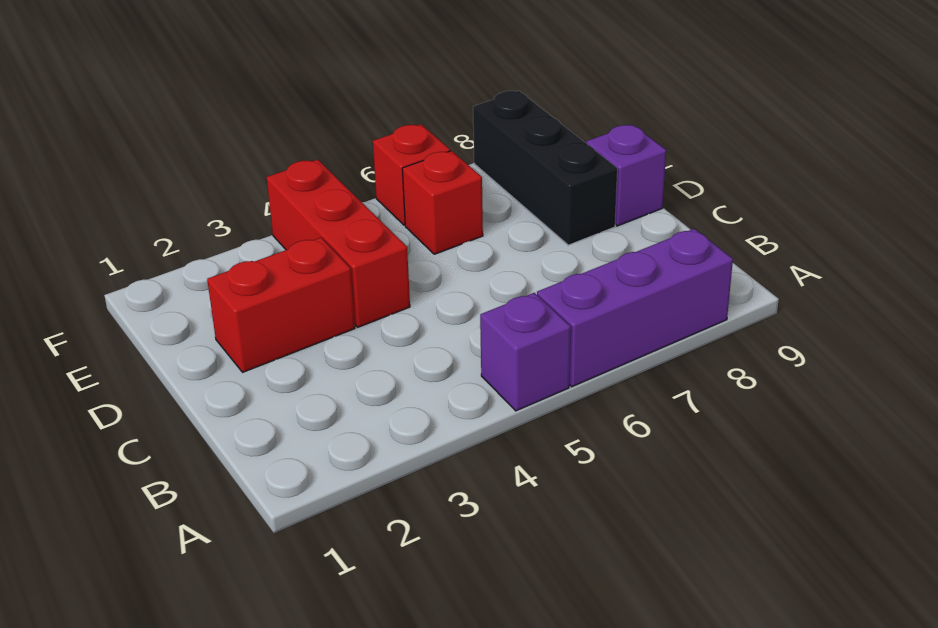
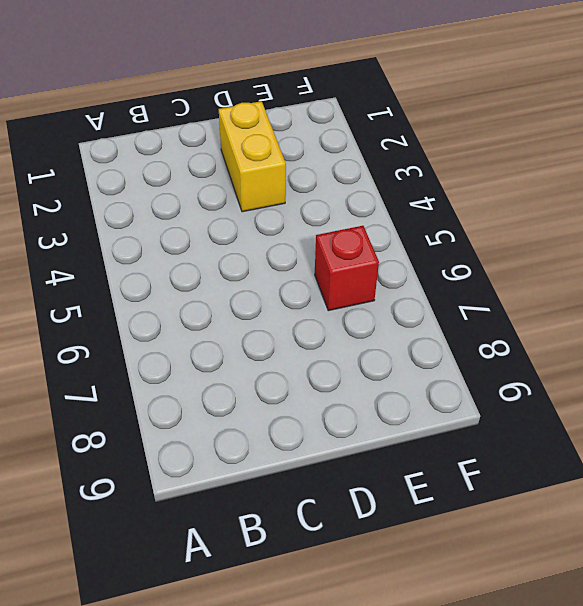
yellow 1x2 brick [219,101,286,212] -> red 1x2 brick [207,238,355,372]
none -> purple 1x1 brick [480,293,571,411]
none -> purple 1x3 brick [537,229,733,387]

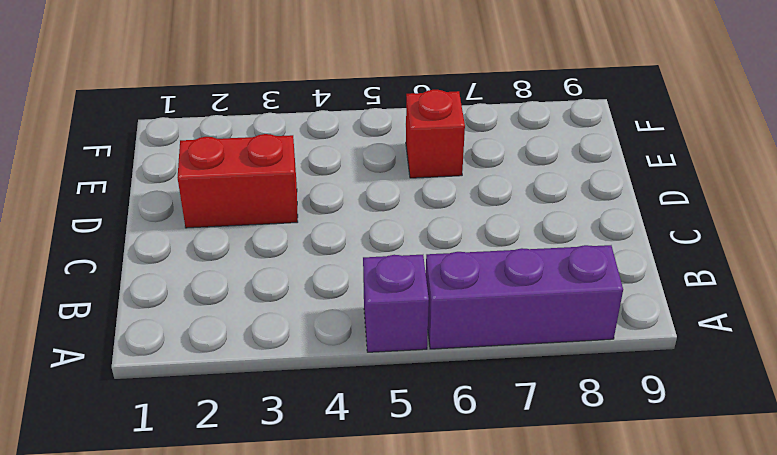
none -> red 1x3 brick [267,159,410,327]
none -> black 1x3 brick [473,91,617,245]

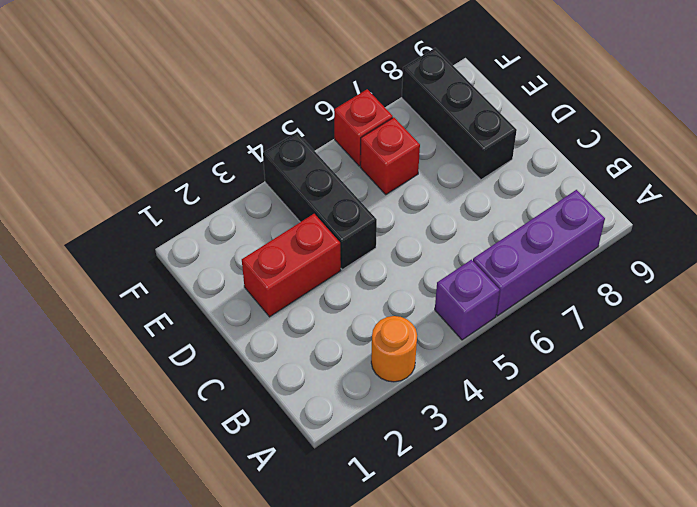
orange 1x1 round brick [371,316,417,382] -> none
black 1x3 brick [263,132,377,270] -> red 1x3 brick [267,159,410,327]
none -> purple 1x1 brick [586,125,666,226]

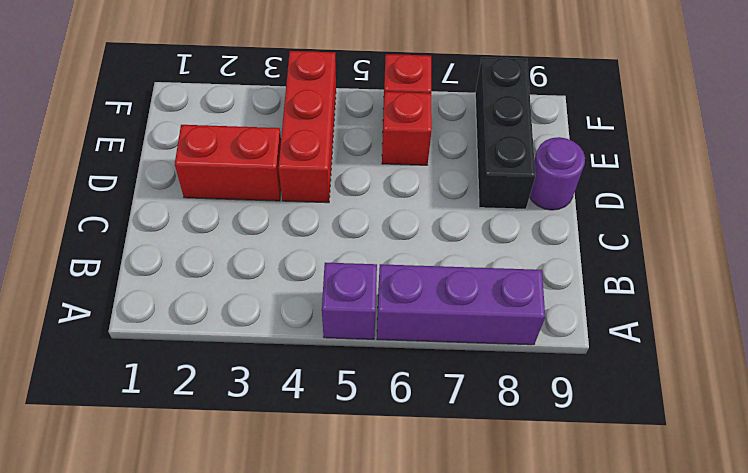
purple 1x1 round brick [530,137,585,210] -> purple 1x1 brick [586,125,666,226]

